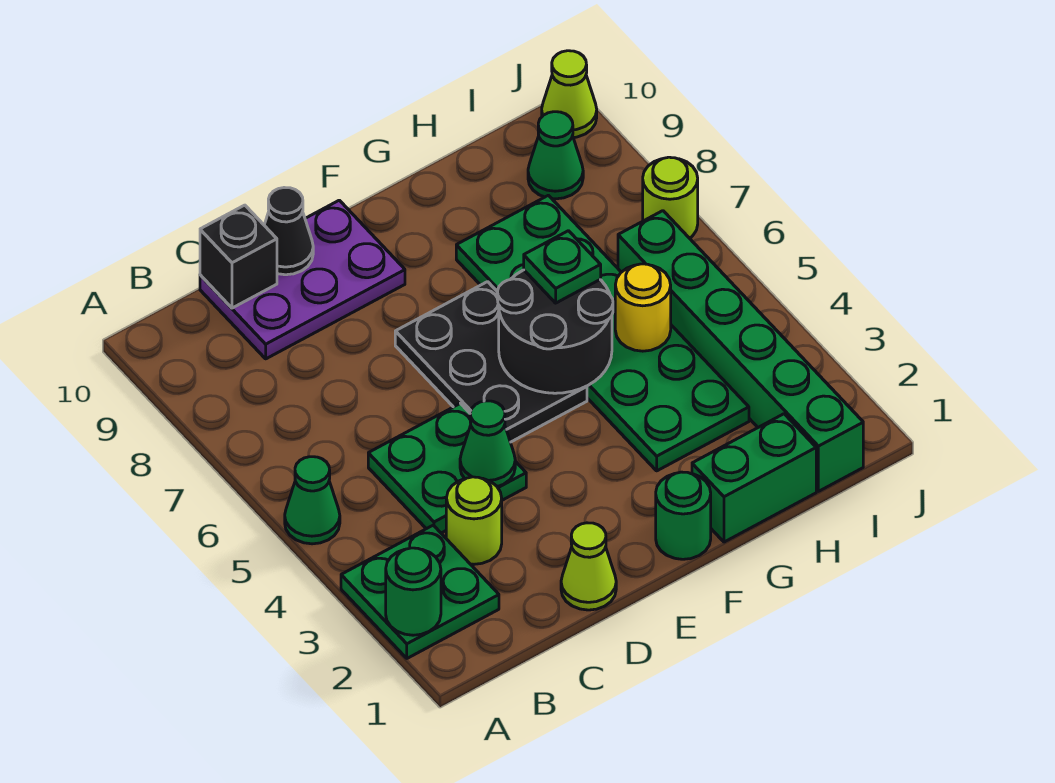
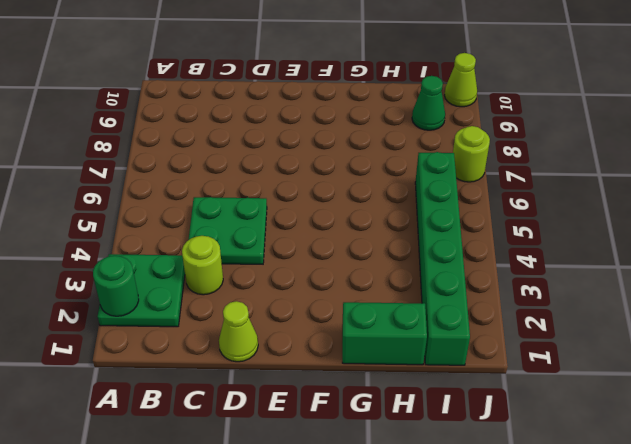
none -> green 1x1 cone [285,457,340,544]
none -> purple 2x3 plate [200,200,405,359]
none -> black 2x3 plate [395,282,587,442]

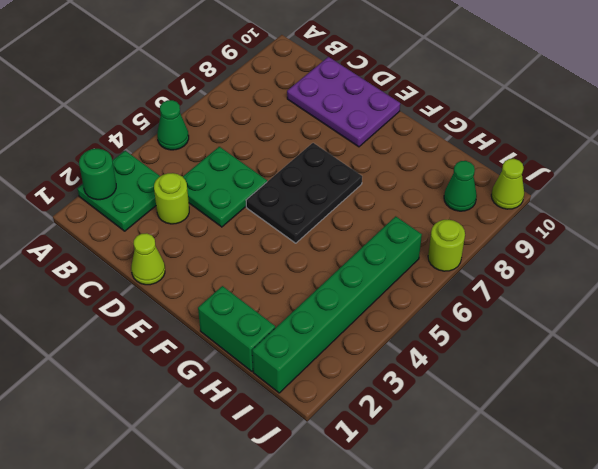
none -> green 1x1 round brick [656,472,711,559]
none -> green 2x6 plate [456,195,749,471]
none -> black 1x1 brick [200,205,277,308]

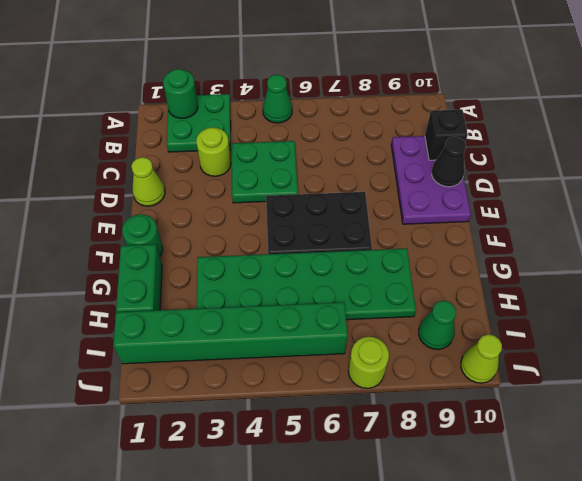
none -> green 1x1 cone [460,401,515,487]
none -> black 2x2 round brick [497,270,613,393]
none -> yellow 1x1 round brick [615,264,671,351]

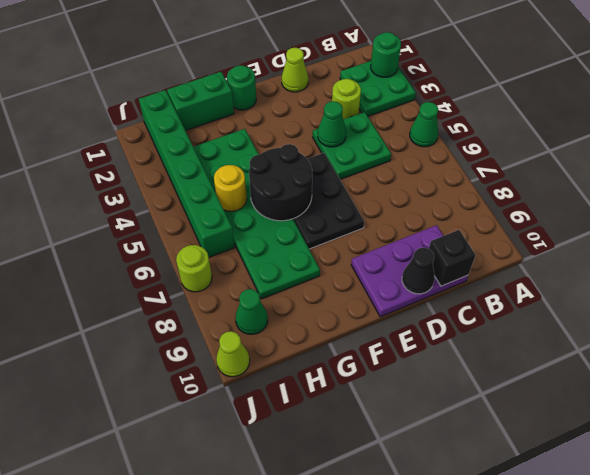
none -> green 1x1 plate [524,231,601,303]

